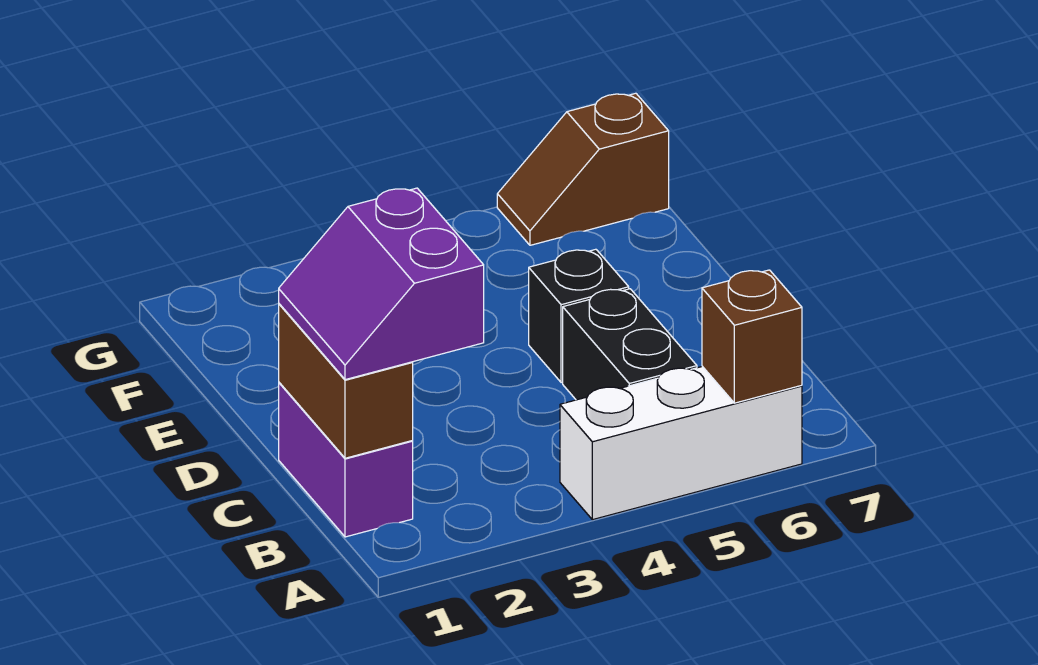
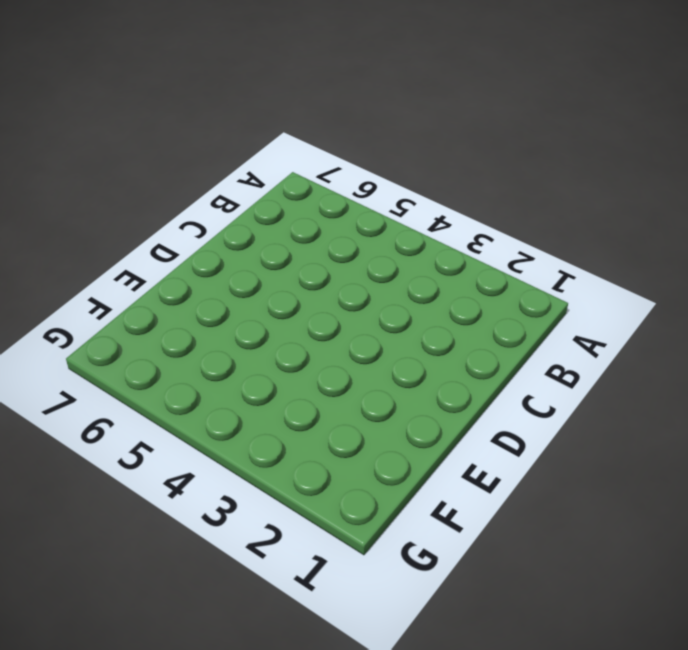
none -> white 1x3 brick [560,366,802,520]
none -> purple 1x2 brick [279,383,413,537]

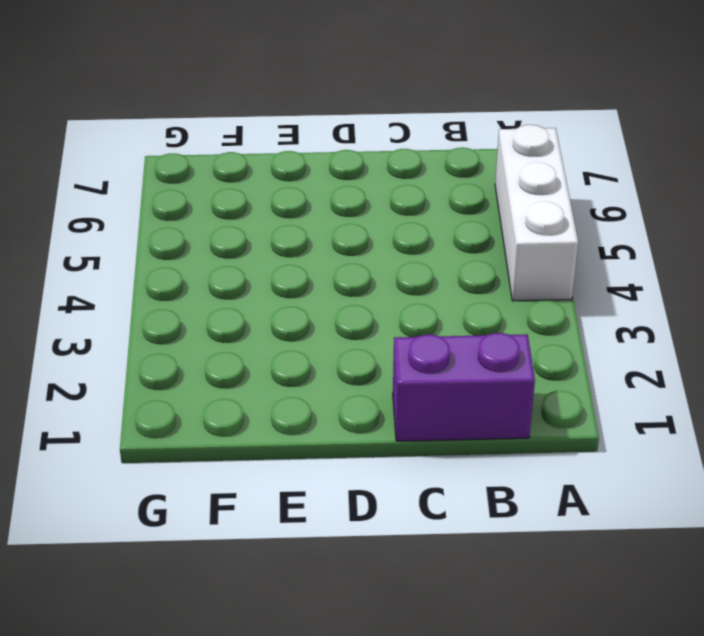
none -> black 1x2 brick [563,289,697,400]
none -> black 1x1 brick [529,249,629,383]

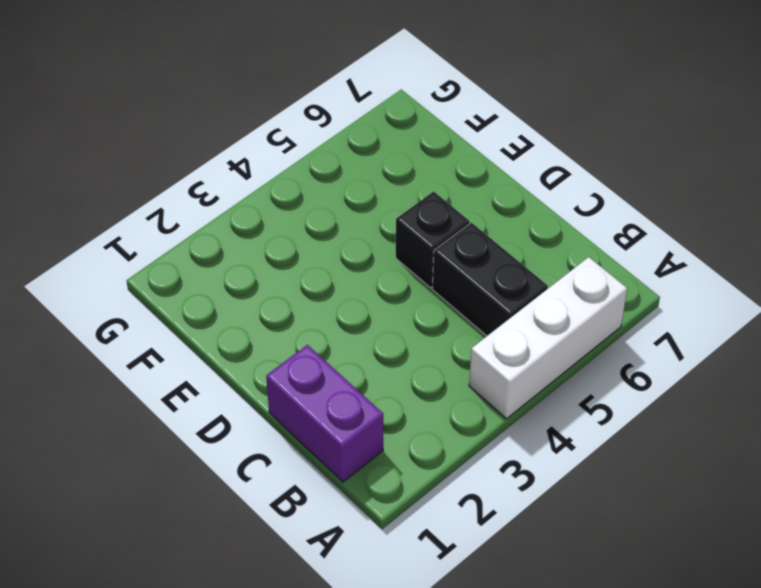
none -> brown 1x2 slope [497,93,669,245]
none -> brown 1x1 brick [702,270,802,403]

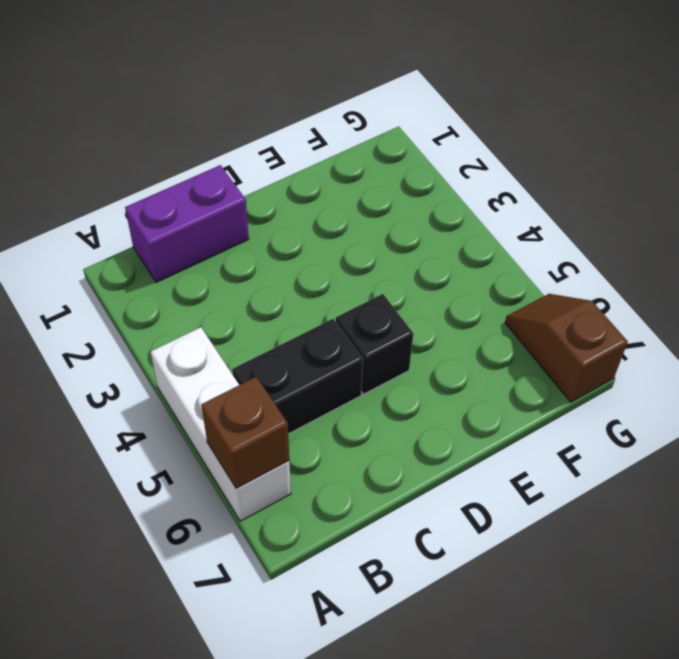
none -> brown 1x2 brick [279,304,413,458]
none -> purple 2x2 slope [279,188,484,380]

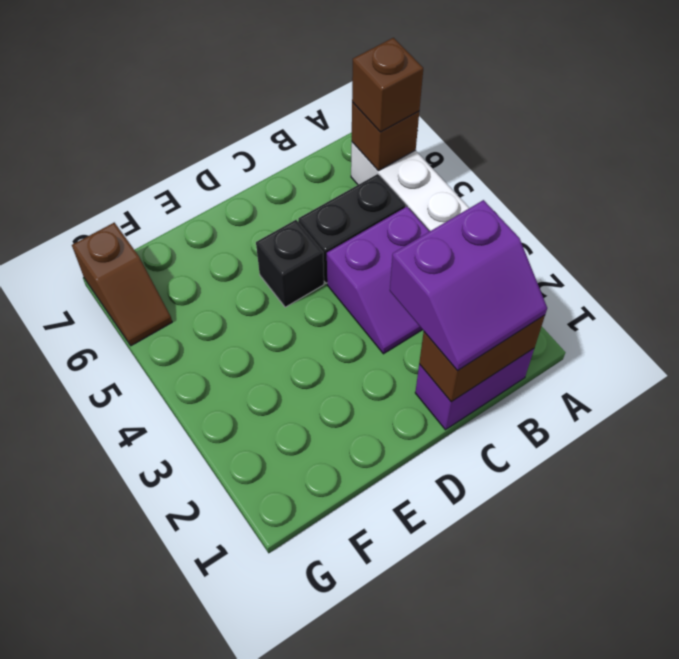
brown 1x1 brick [352,38,423,132] -> none
purple 2x2 slope [327,207,430,354] -> none

